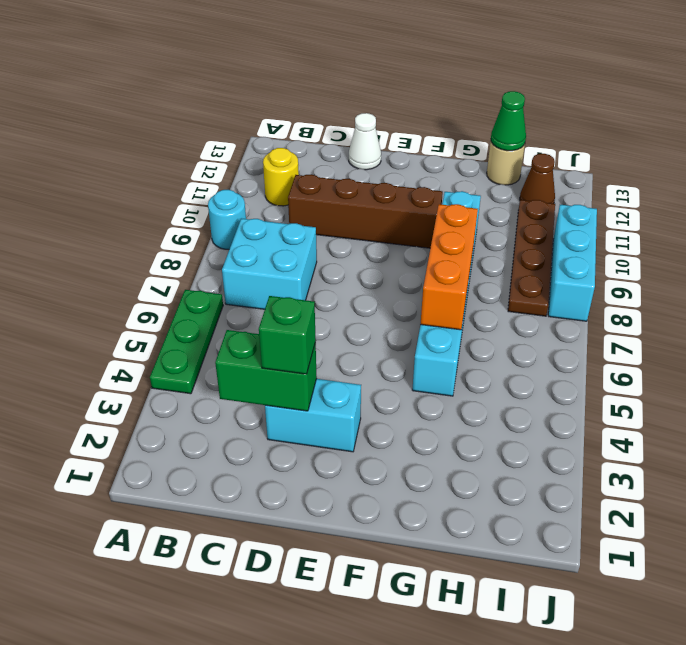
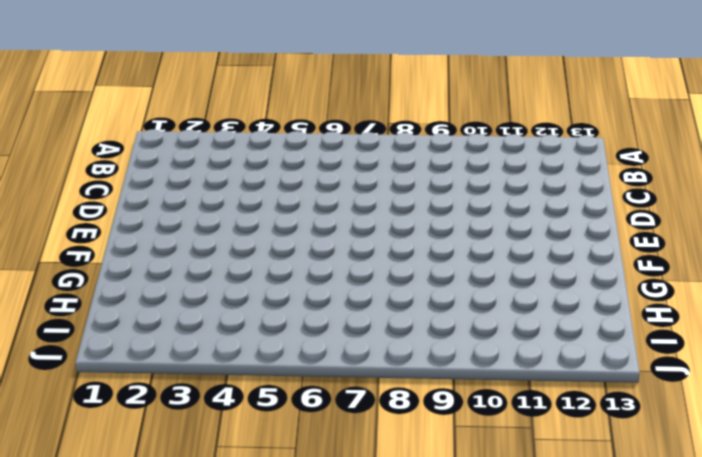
none -> green 1x3 plate [150,290,223,394]
none -> cyan 1x1 round brick [208,190,246,249]
none -> cyan 2x2 brick [222,218,317,309]

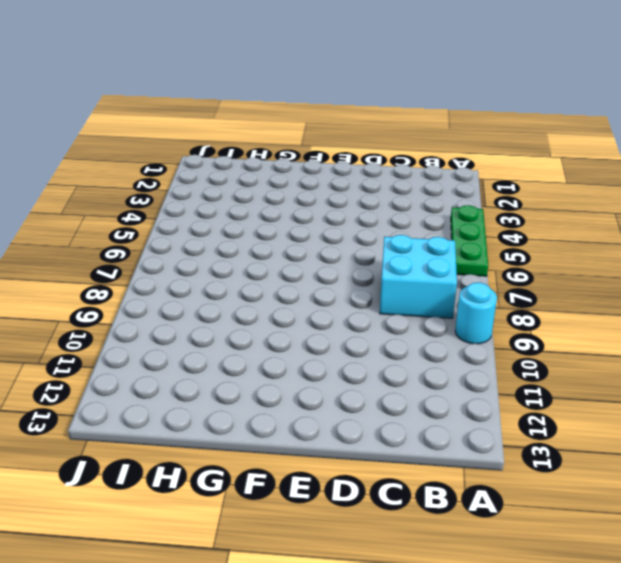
none -> yellow 1x1 round brick [263,148,299,206]
none -> brown 1x4 brick [288,174,443,248]
none -> cyan 1x2 brick [265,379,361,452]

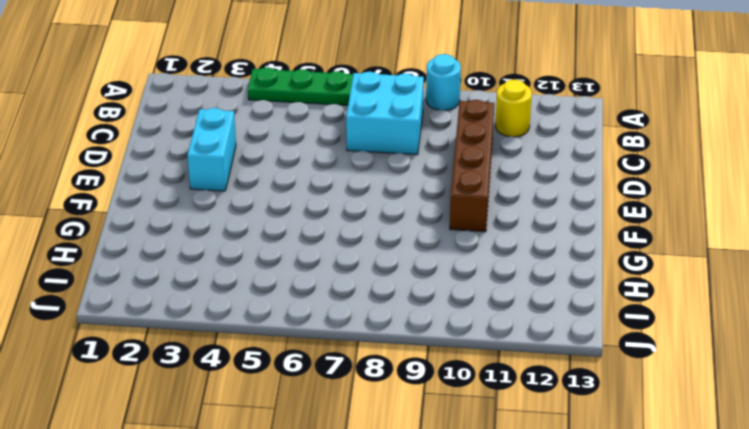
none -> white 1x1 cone [349,113,381,170]
none -> cyan 1x6 brick [412,191,481,396]
none -> tan 1x1 round brick [487,141,525,185]

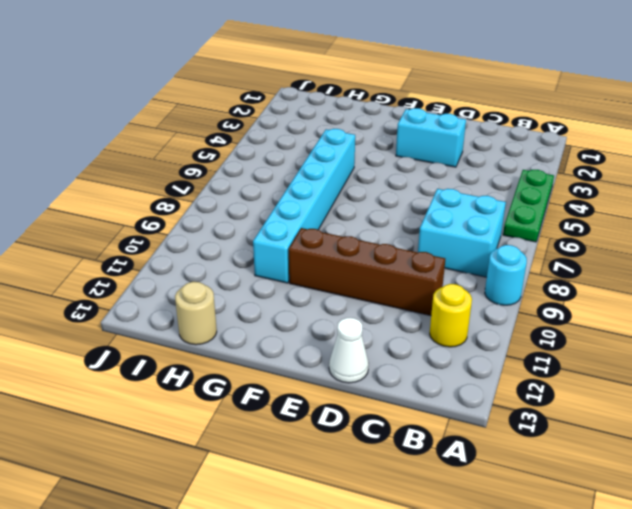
none -> brown 1x4 plate [508,200,555,316]
none -> brown 1x1 cone [520,154,555,204]
none -> cyan 1x3 brick [548,205,597,321]

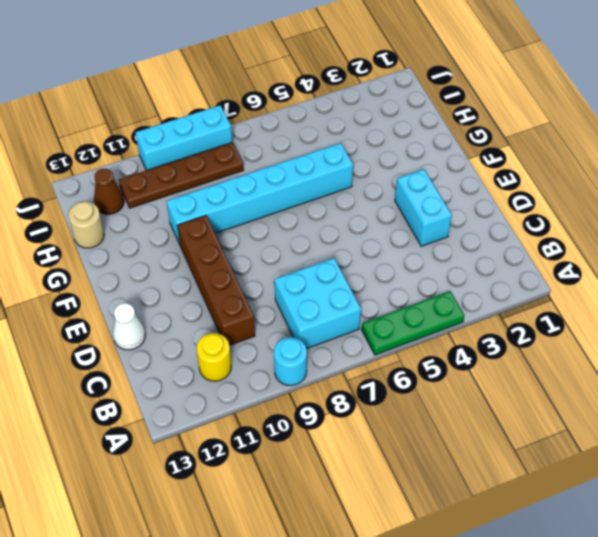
none -> green 1x2 brick [215,330,317,411]
none -> orange 1x3 brick [420,204,478,330]
none -> green 1x1 cone [491,91,526,151]

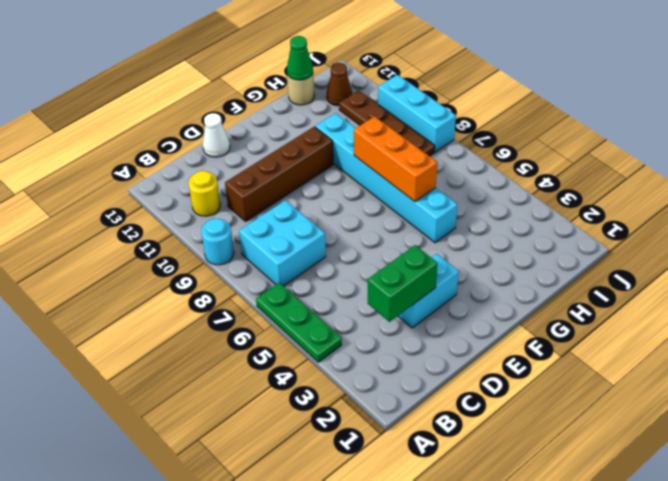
none -> green 1x1 brick [259,296,316,374]

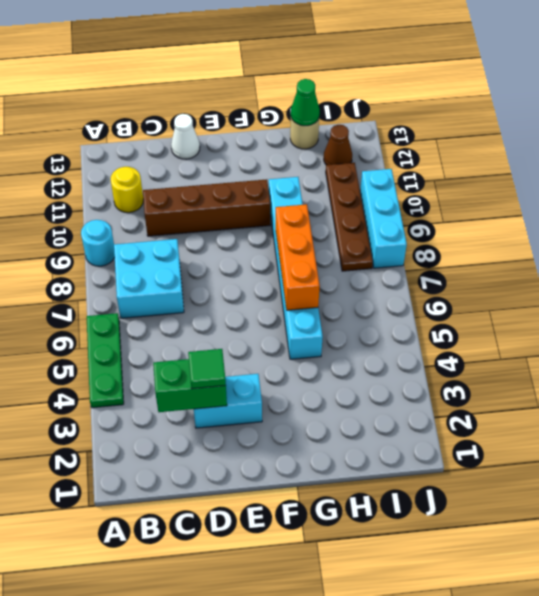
green 1x1 tile [188,349,226,389] -> green 1x1 brick [259,296,316,374]

